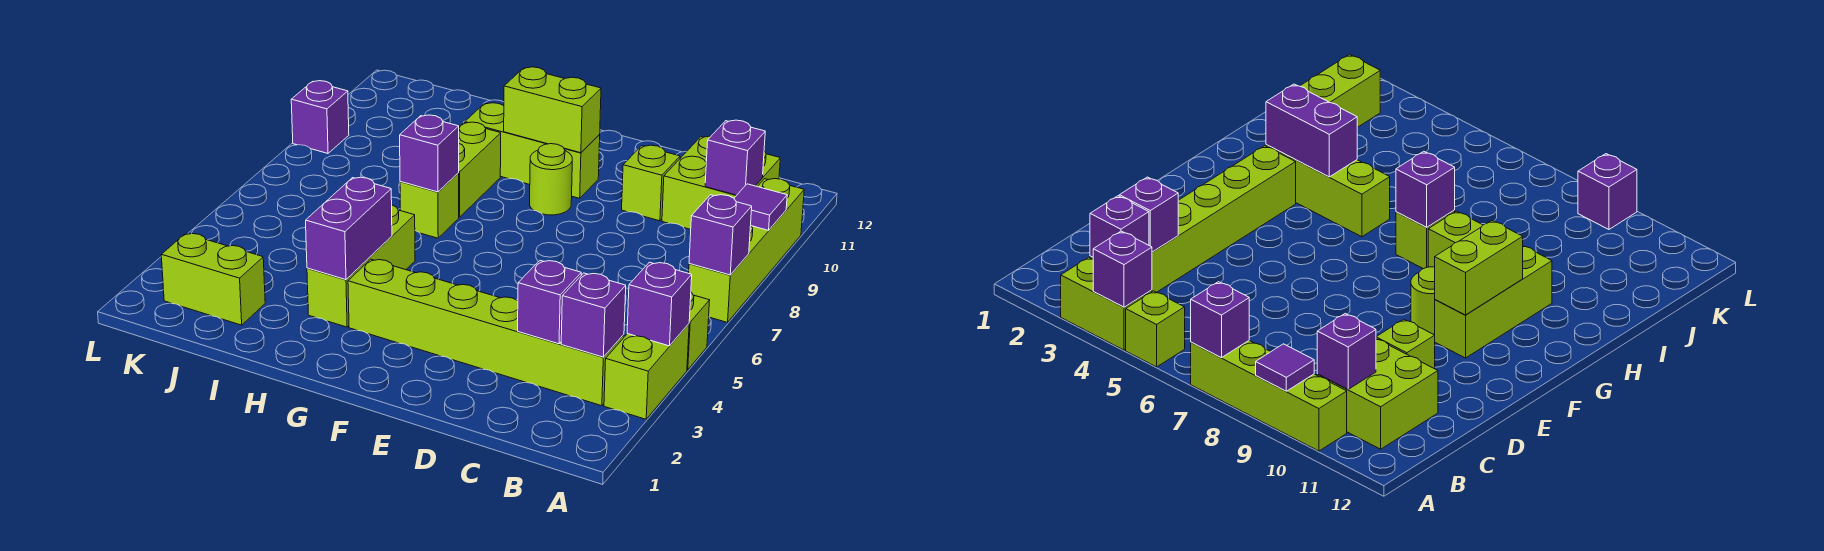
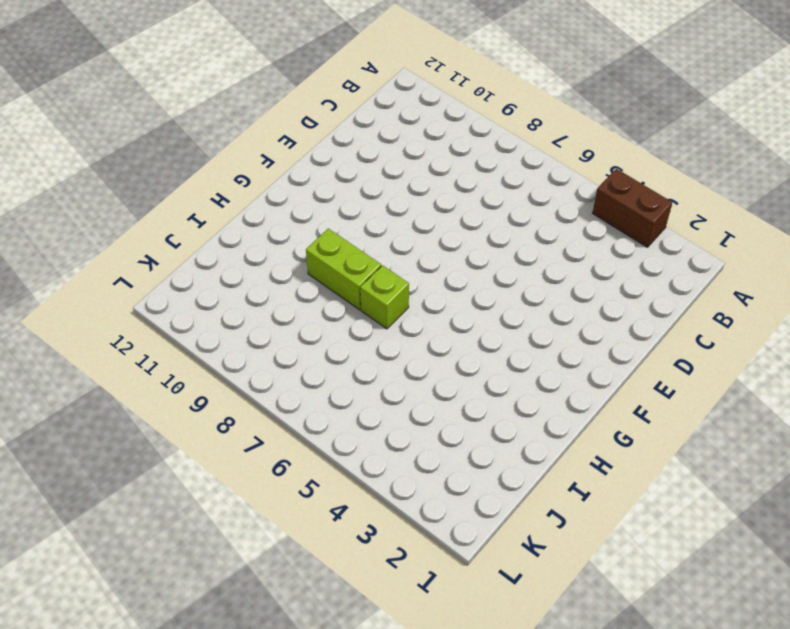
brown 1x2 brick [593,169,672,247] -> lime 1x2 brick [604,324,689,419]
none -> lime 1x1 brick [687,292,710,370]
none -> lime 1x4 brick [689,179,804,322]
none -> lime 1x6 brick [348,259,624,406]

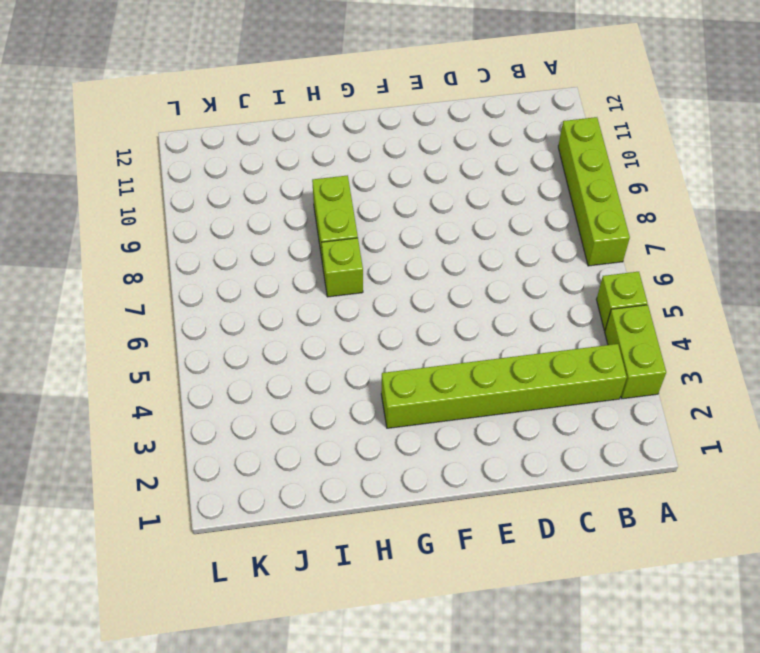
none -> lime 2x2 brick [662,136,780,229]
none -> lime 1x1 brick [622,145,680,221]
none -> lime 1x1 round brick [530,144,572,215]

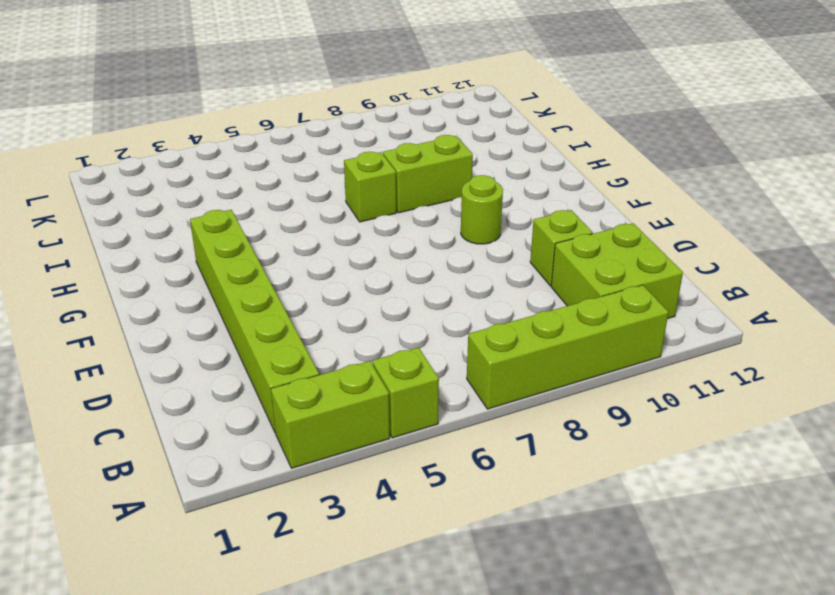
none -> lime 1x3 brick [465,103,600,198]
none -> lime 1x3 brick [307,205,415,327]
none -> lime 1x2 brick [161,233,265,325]

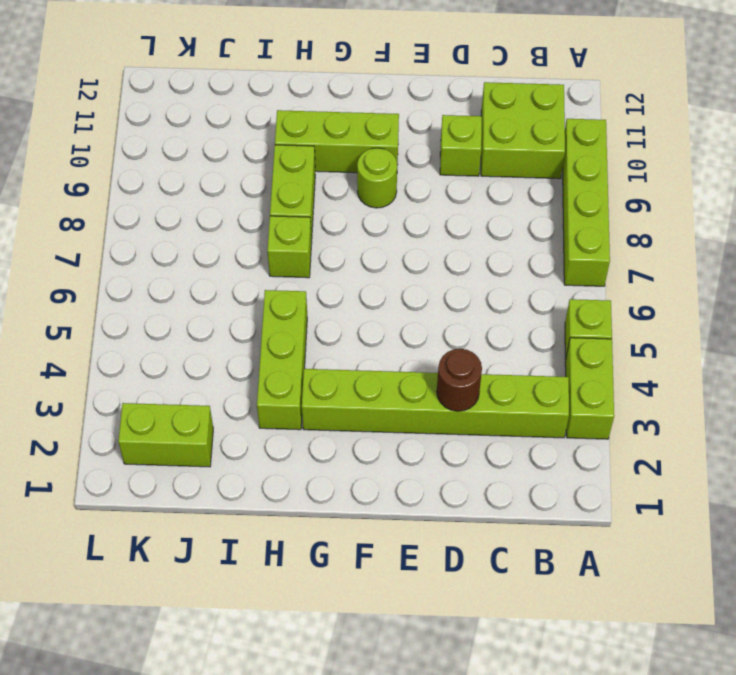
brown 1x1 round brick [437,349,482,411] -> none
none -> purple 1x1 brick [291,81,349,153]
none -> purple 1x1 brick [627,262,692,346]
none -> purple 1x1 brick [689,195,752,275]

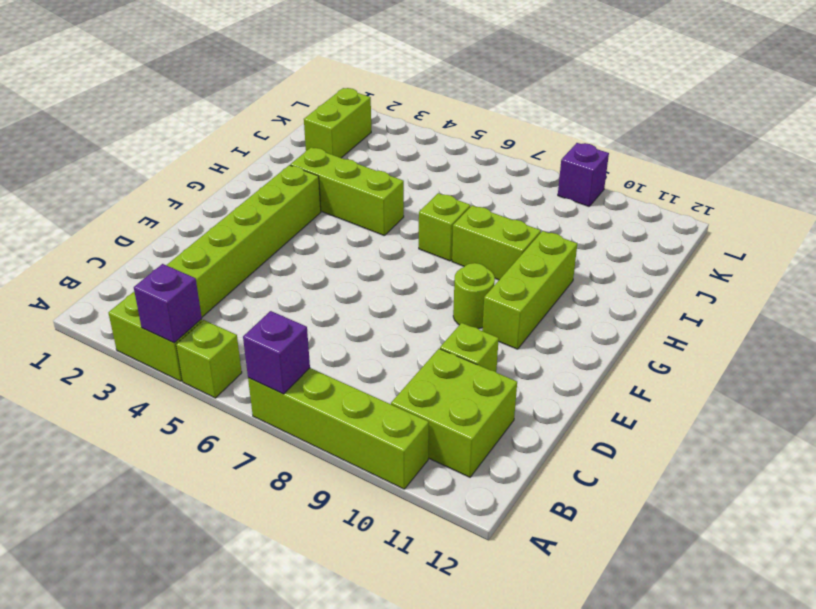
none -> purple 1x1 tile [734,184,787,230]
none -> purple 1x1 brick [561,273,626,357]
none -> purple 1x1 brick [705,120,765,195]

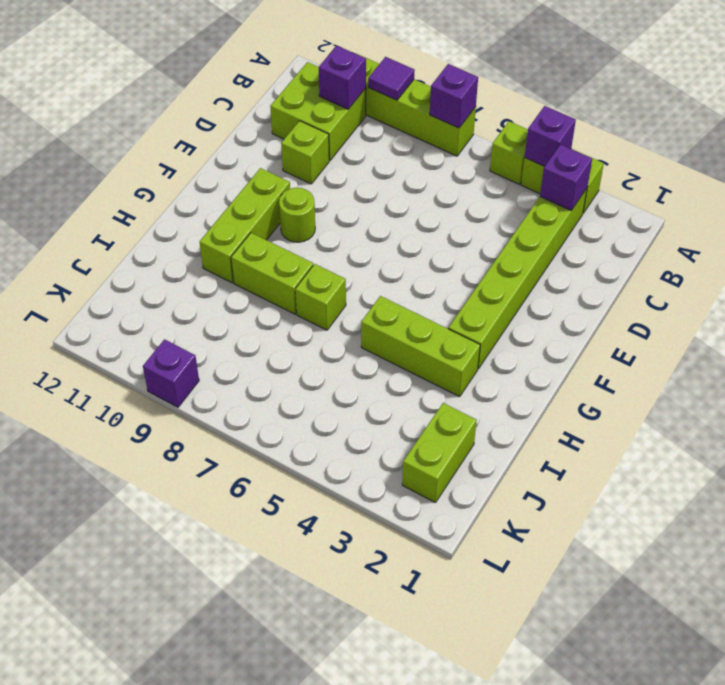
none -> purple 1x1 brick [518,261,581,344]
none -> lime 1x2 brick [504,67,601,153]
none -> purple 1x2 brick [306,177,392,280]

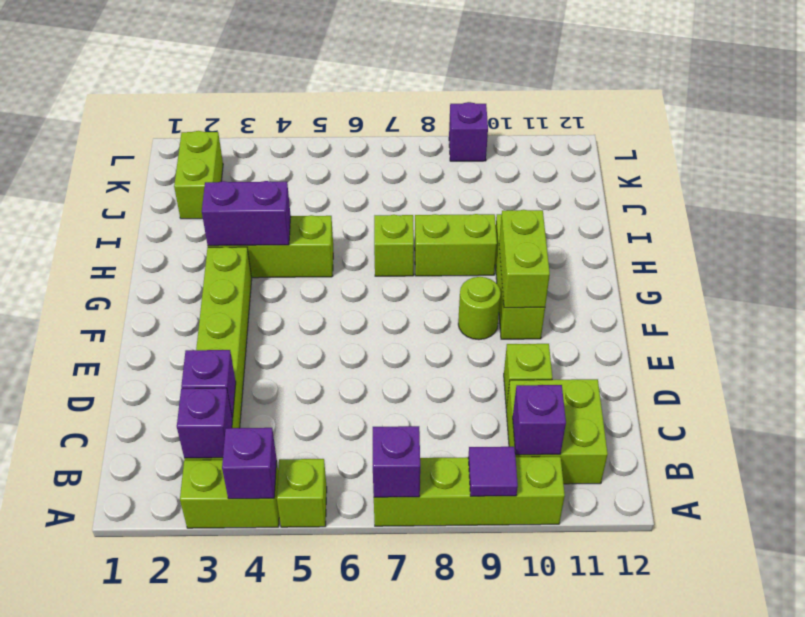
none -> purple 1x1 brick [400,115,459,192]

